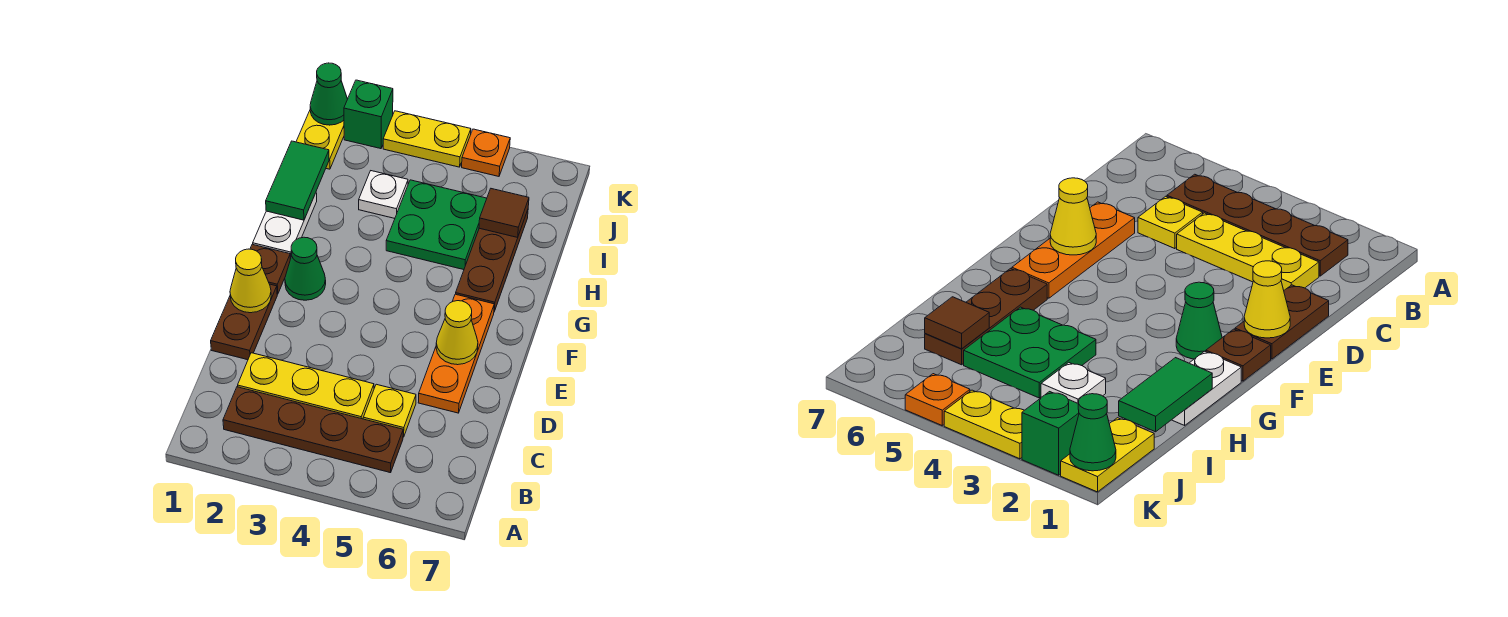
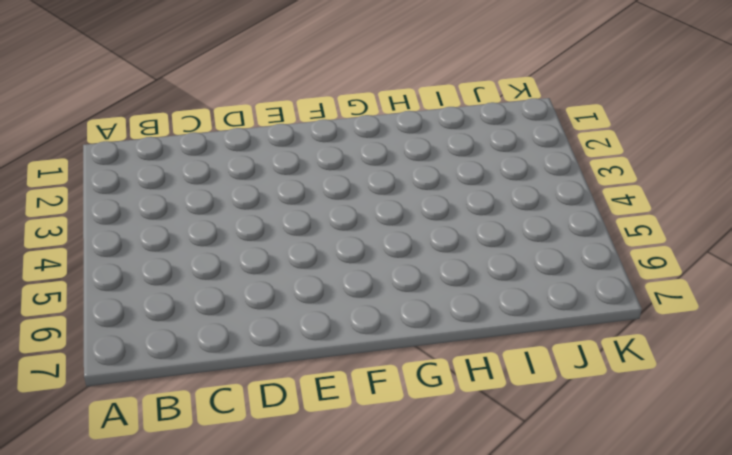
none -> brown 1x4 plate [223,387,403,473]
none -> yellow 1x3 plate [238,353,374,419]
none -> yellow 1x1 plate [363,384,416,437]

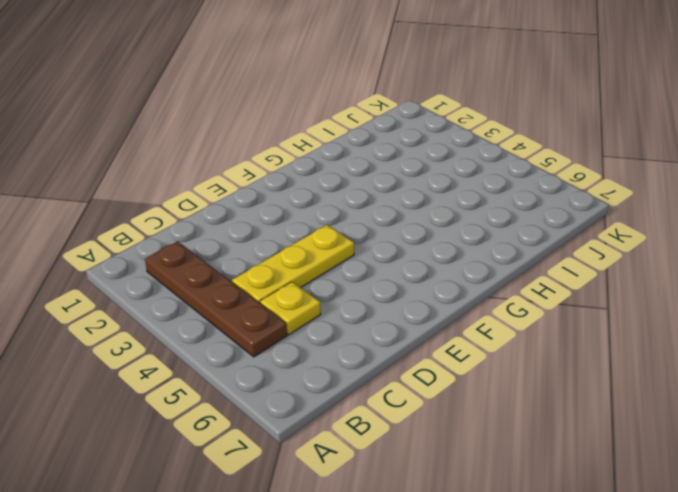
yellow 1x3 plate [232,225,354,303] -> yellow 1x3 plate turned to [238,353,374,419]
none -> brown 1x2 plate [211,284,277,360]
none -> orange 1x3 plate [418,294,494,413]
none -> brown 1x1 plate [250,244,290,294]

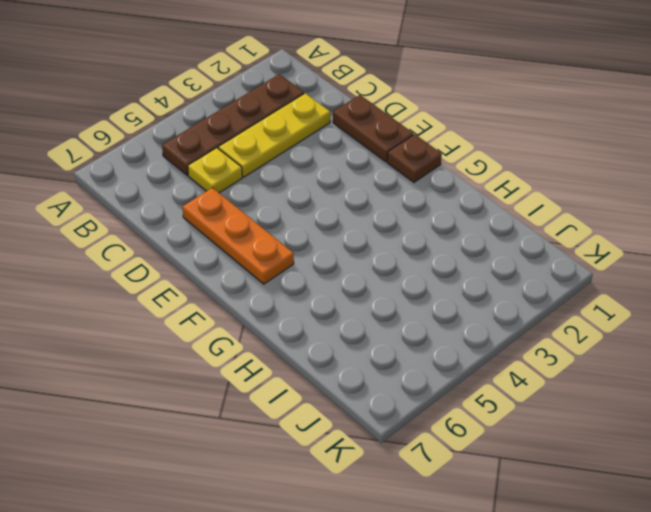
none -> green 1x1 cone [285,237,326,300]
none -> white 1x2 plate [253,193,317,259]
none -> brown 1x3 plate [456,210,528,311]

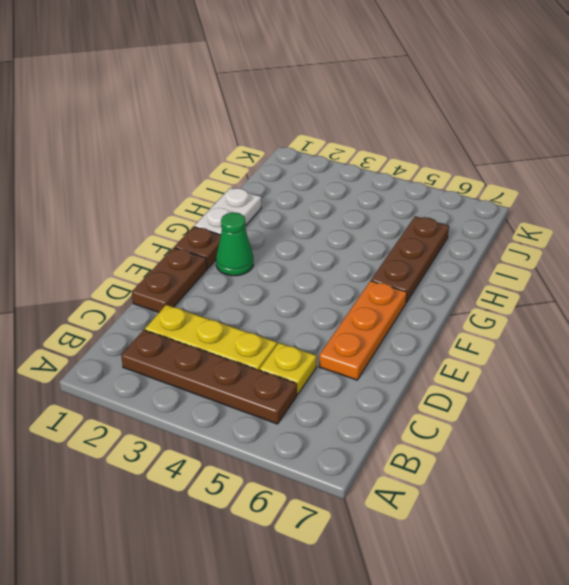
none -> green 2x2 plate [386,180,487,270]
none -> white 1x1 plate [359,171,408,218]
none -> yellow 1x2 plate [296,111,344,169]

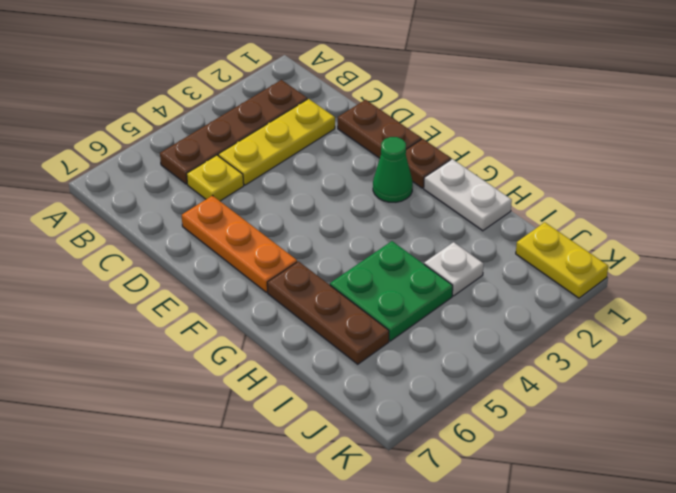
none -> green 1x1 brick [344,80,393,149]
none -> yellow 1x2 plate [383,111,471,167]
none -> orange 1x1 plate [462,129,510,176]

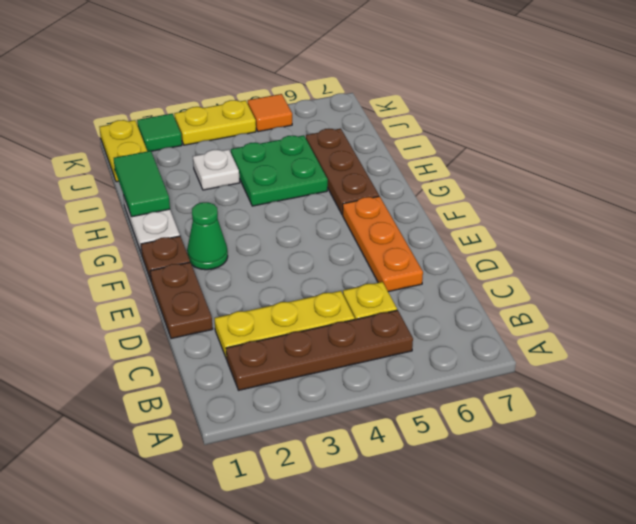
green 1x1 tile [137,114,182,151] -> green 1x1 brick [344,80,393,149]
orange 1x1 tile [248,94,292,132] -> orange 1x1 plate [462,129,510,176]
none -> yellow 1x1 cone [230,249,271,313]
none -> yellow 1x1 cone [436,301,478,365]
none -> brown 1x1 tile [479,189,529,237]

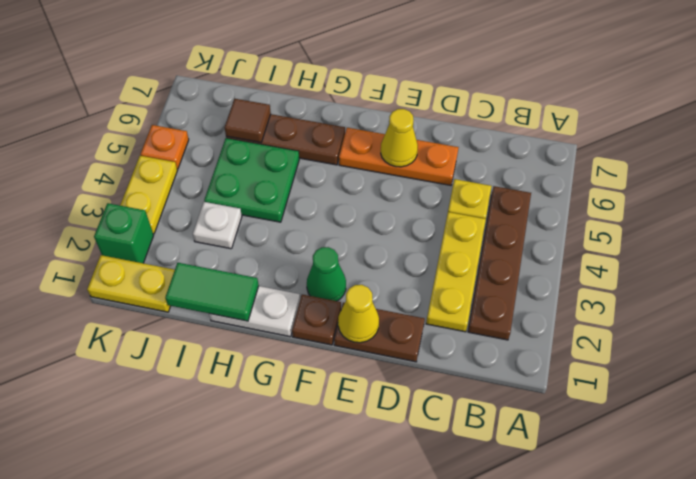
none -> green 1x1 cone [310,63,347,125]

